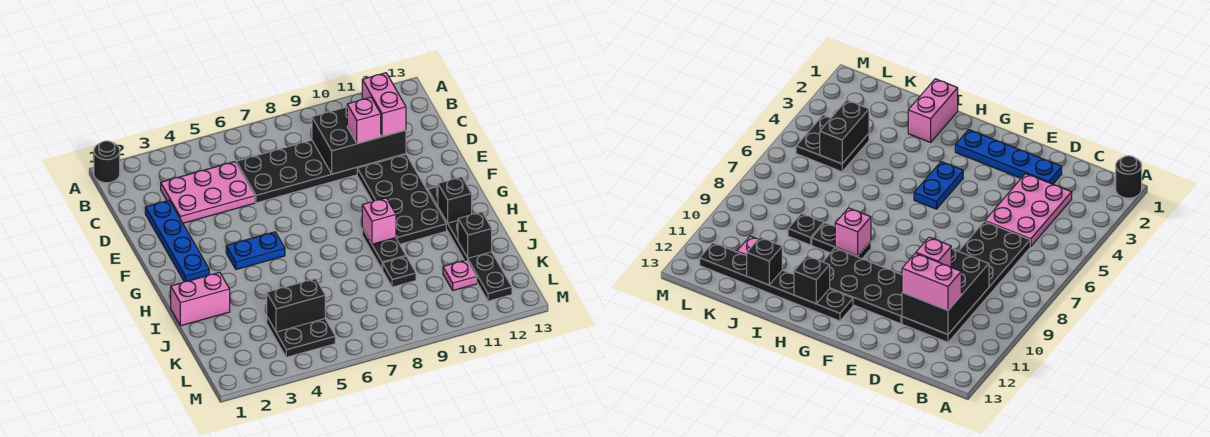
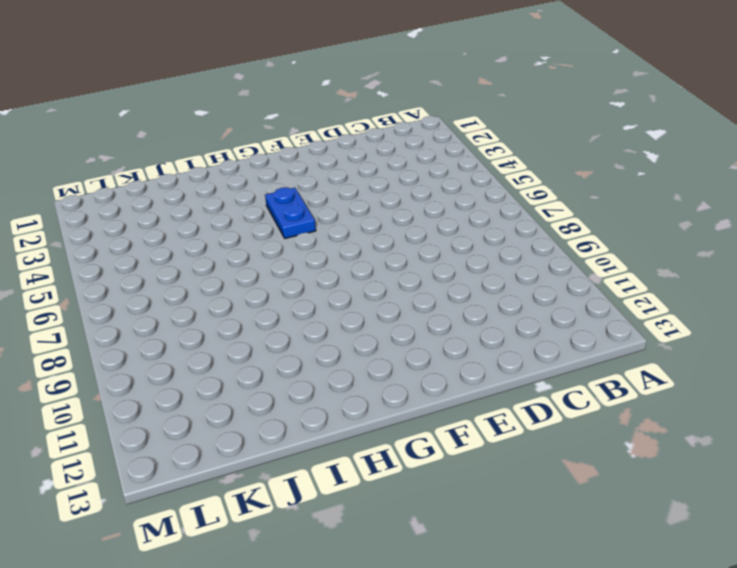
none -> black 1x1 round brick [94,141,120,183]
none -> pink 2x3 plate [161,162,255,223]
none -> black 2x6 plate [236,140,406,203]

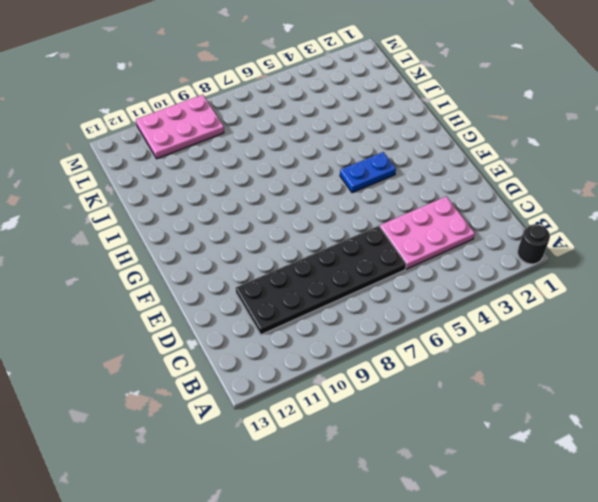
pink 2x3 plate [136,95,224,159] -> none
none -> blue 1x4 plate [145,200,209,282]
none -> black 2x4 plate [357,155,446,244]
none -> black 1x6 plate [428,187,512,301]

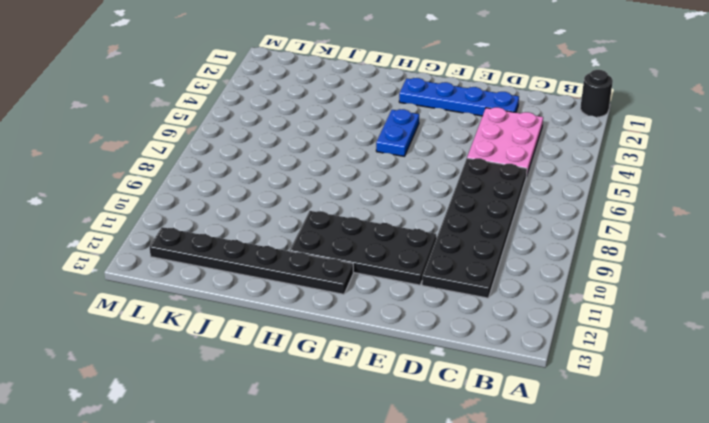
none -> black 1x2 plate [362,228,406,270]
none -> pink 1x2 brick [171,272,230,326]
none -> black 1x1 plate [383,256,416,287]

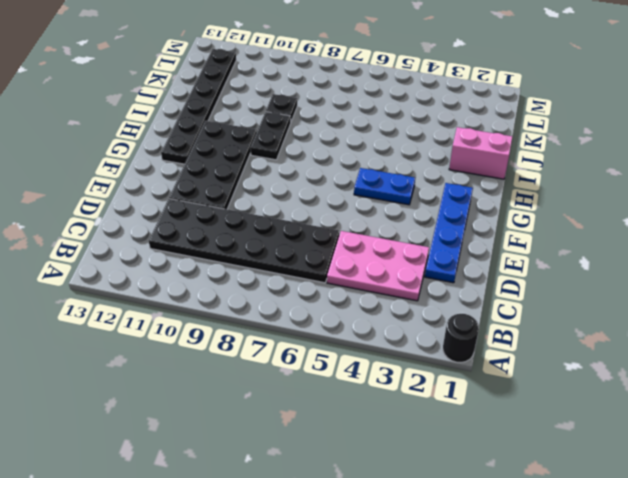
none -> black 2x2 plate [267,317,335,357]
none -> pink 1x1 plate [443,260,477,291]
none -> black 2x3 brick [312,107,406,174]

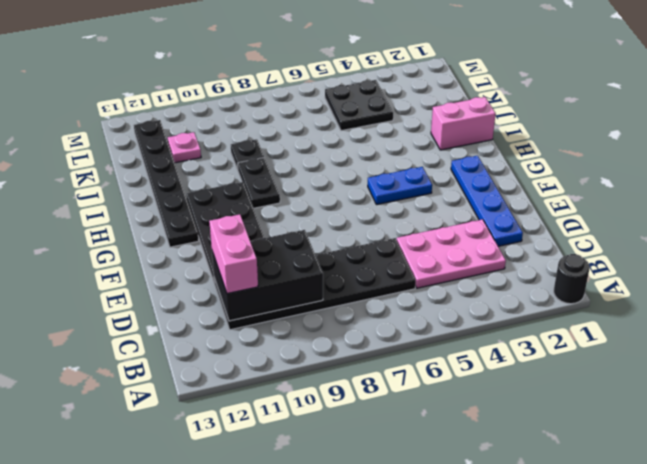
none -> pink 1x1 brick [362,198,396,244]
none -> black 1x1 brick [438,177,472,223]
none -> black 1x1 brick [458,212,492,258]

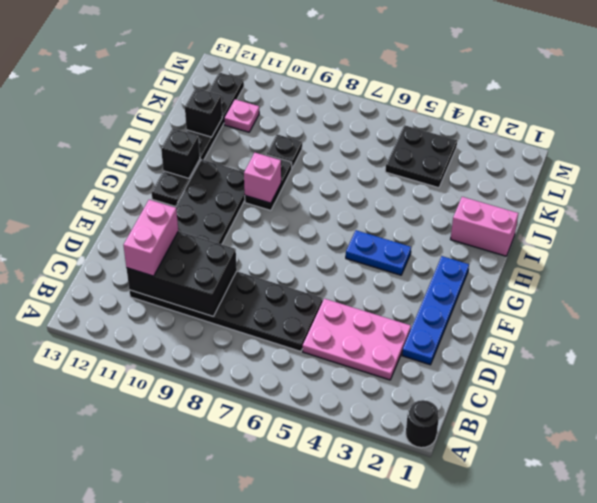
none -> black 1x2 brick [267,279,325,332]
none -> pink 1x1 brick [347,97,381,144]

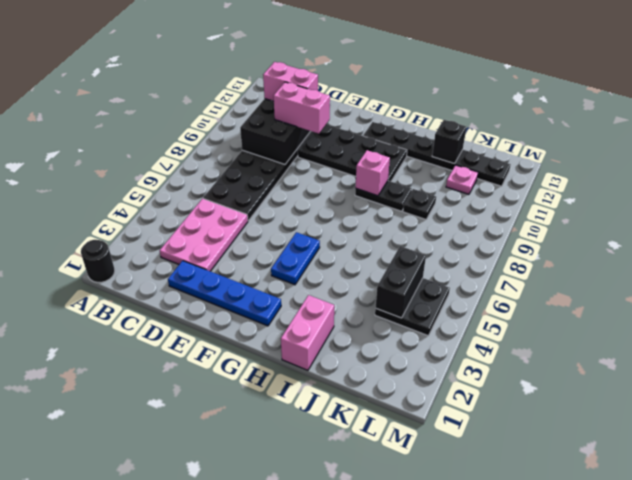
pink 1x2 brick [273,82,330,134] -> pink 1x1 brick [347,97,381,144]
none -> black 1x1 brick [438,177,472,223]

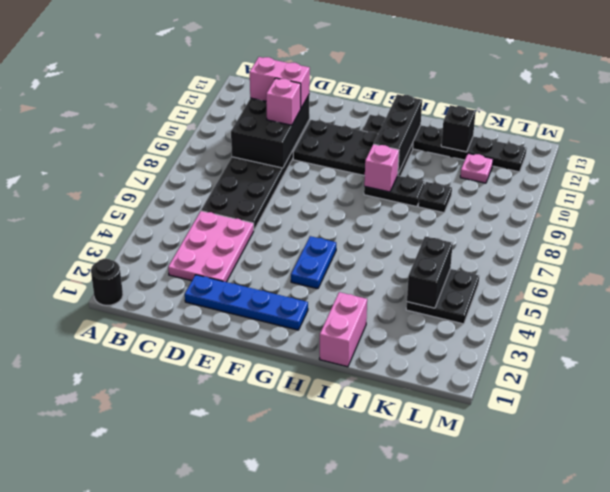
black 1x3 brick [374,94,422,174] -> black 1x1 brick [438,177,472,223]

